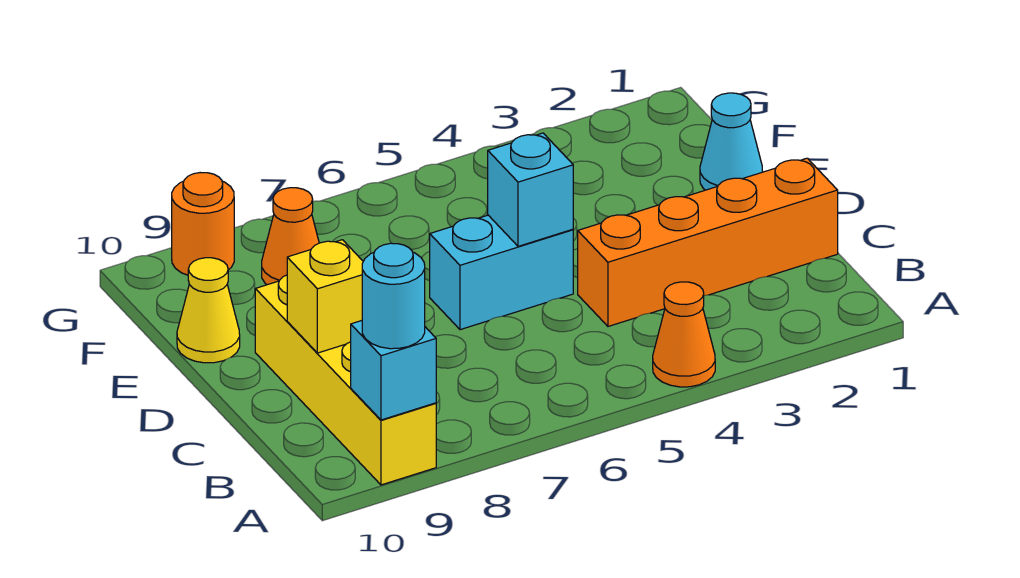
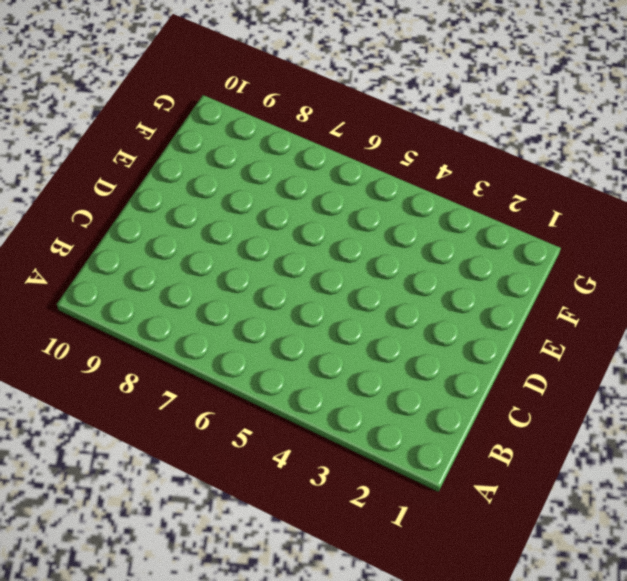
none -> orange 1x1 cone [653,282,715,387]
none -> yellow 1x4 brick [255,275,436,485]
none -> orange 1x4 brick [578,158,838,326]

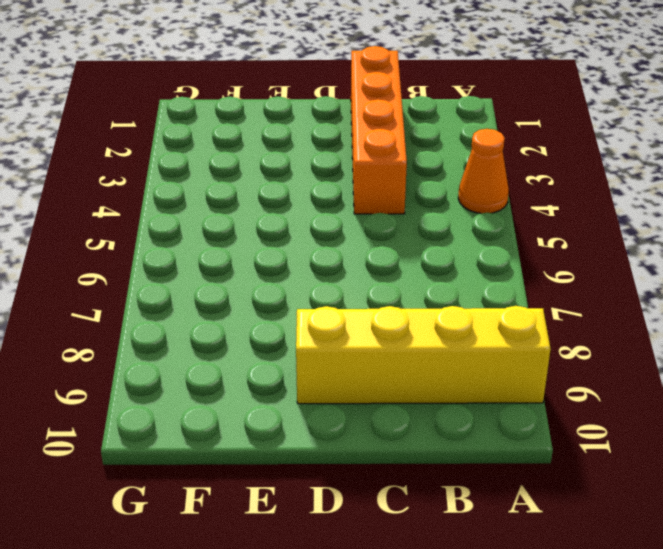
none -> cyan 1x2 brick [430,215,573,330]
none -> cyan 1x1 cone [700,93,763,190]
none -> yellow 1x1 cone [177,258,240,363]

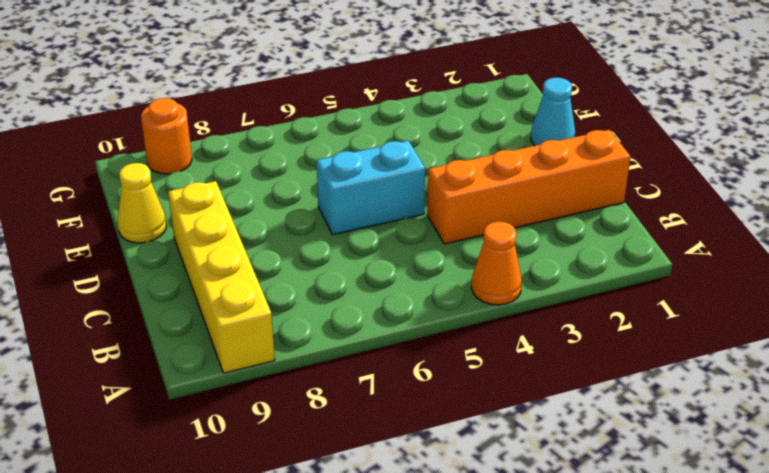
none -> orange 1x1 cone [262,188,319,285]
none -> cyan 1x1 brick [351,321,436,420]
none -> yellow 1x1 brick [287,240,363,353]

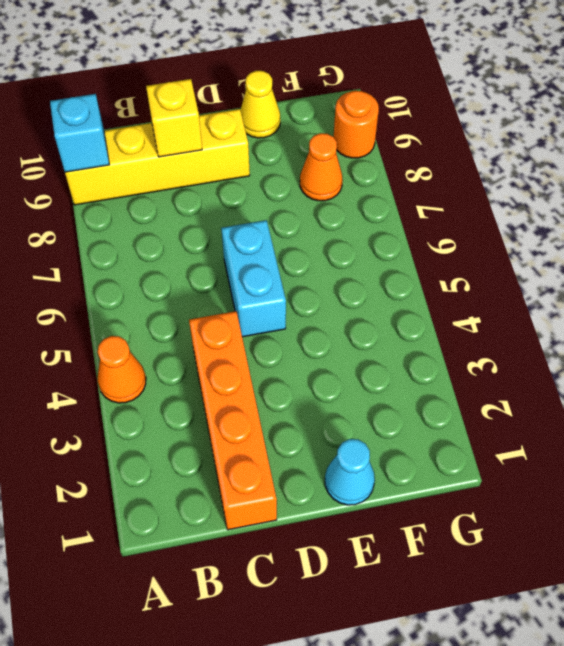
none -> cyan 1x1 brick [488,133,573,246]
none -> cyan 1x1 round brick [362,243,425,349]

